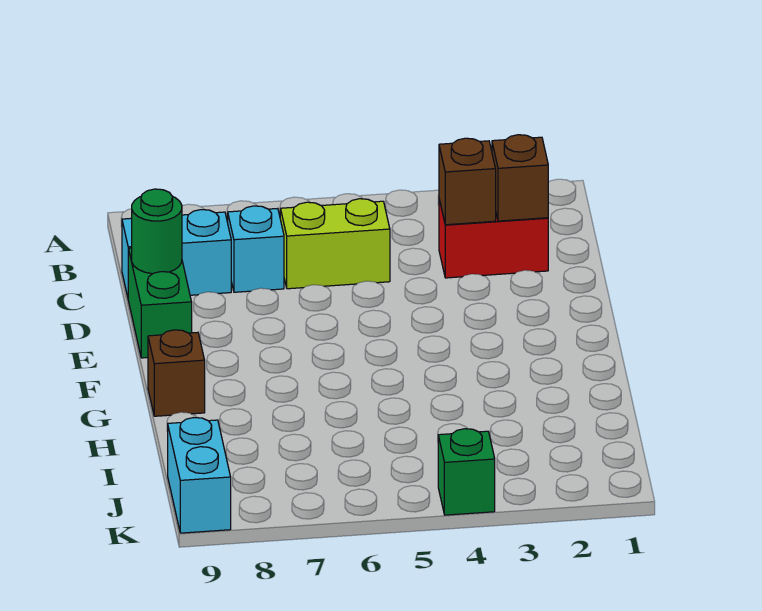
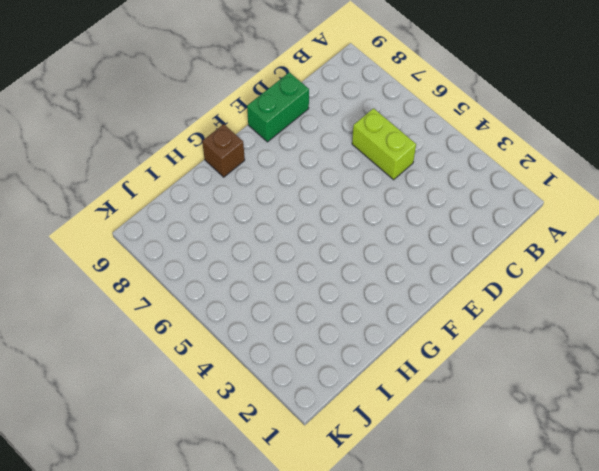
none -> red 1x2 brick [439,199,548,278]
none -> cyan 1x1 brick [228,206,284,292]

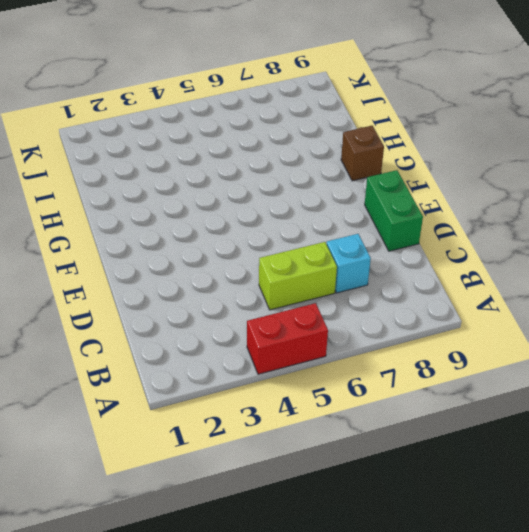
red 1x2 brick [247,303,328,374] -> red 1x2 brick moved to [439,199,548,278]
none -> cyan 1x2 brick [122,210,231,297]
none -> cyan 1x2 brick [168,418,231,533]

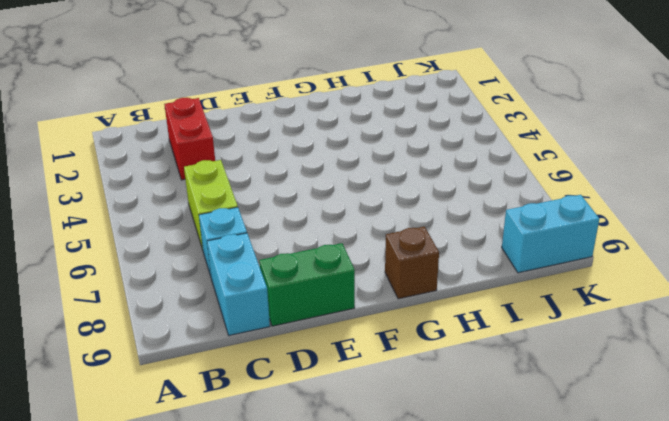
none -> green 1x1 brick [438,429,495,515]
none -> brown 1x1 brick [492,135,548,221]

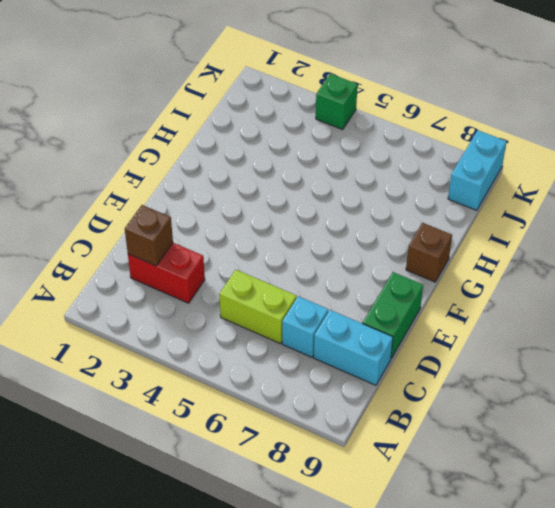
none -> brown 1x1 brick [439,138,496,225]
none -> green 1x1 round brick [132,189,182,274]

